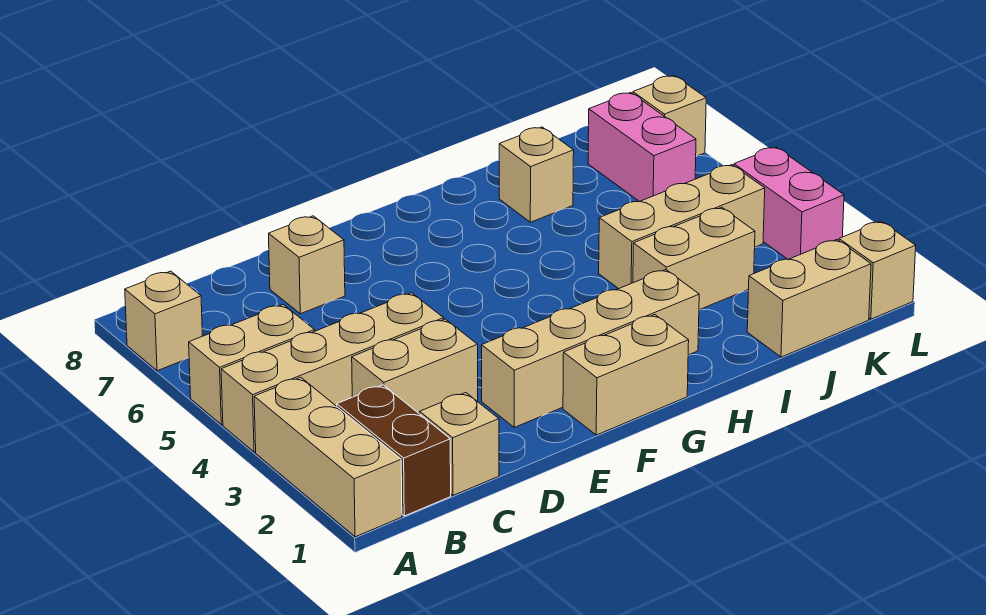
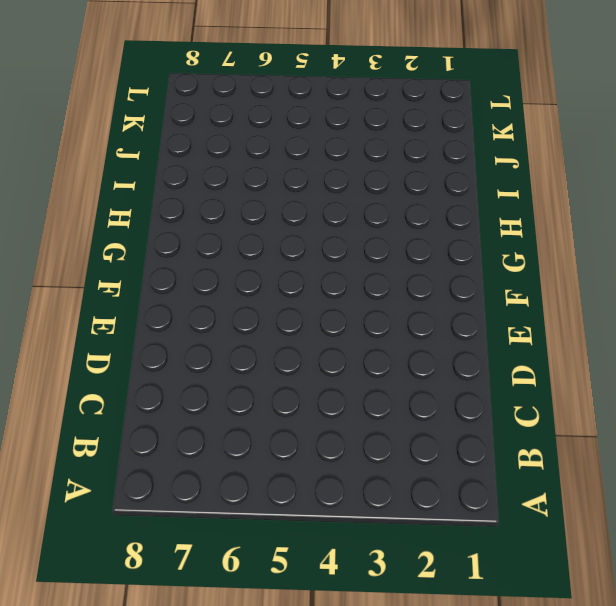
none -> tan 1x3 brick [254,377,402,537]
none -> tan 1x4 brick [221,293,444,452]
none -> tan 1x2 brick [189,305,315,425]

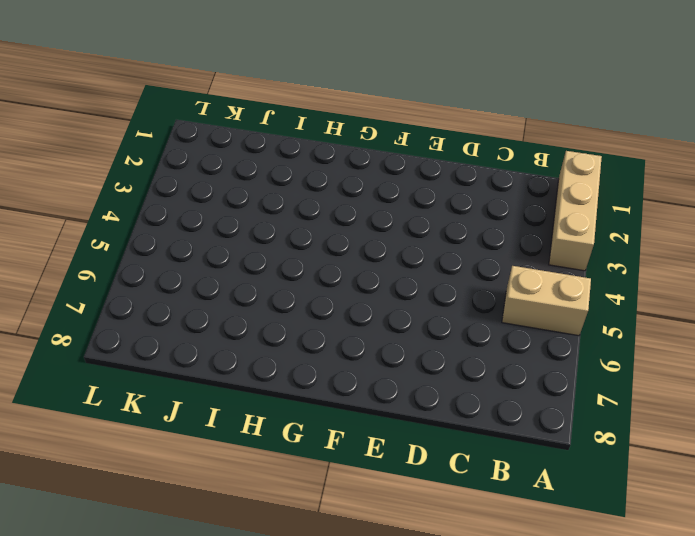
none -> tan 1x4 brick [221,293,444,452]
none -> tan 1x1 brick [125,271,202,371]
none -> brown 1x2 brick [337,385,451,516]

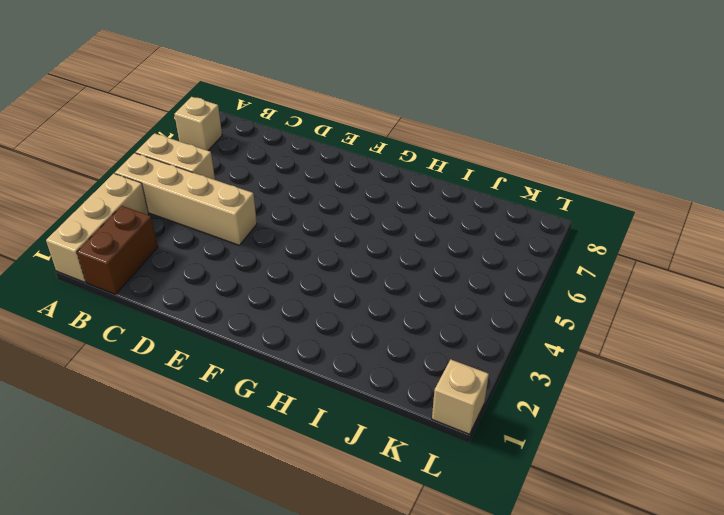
none -> tan 1x1 brick [420,392,499,495]
none -> tan 1x2 brick [352,319,478,414]
none -> tan 1x1 brick [269,216,345,314]

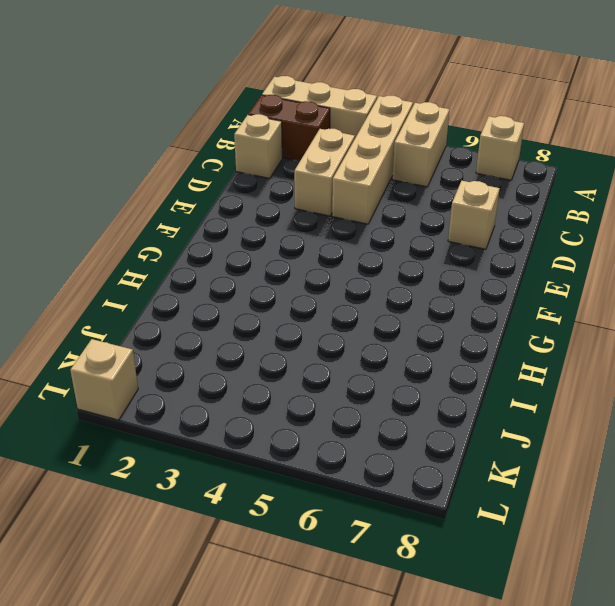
none -> tan 1x4 brick [482,270,699,427]
none -> tan 1x2 brick [563,315,689,435]
none -> tan 1x2 brick [633,207,755,310]

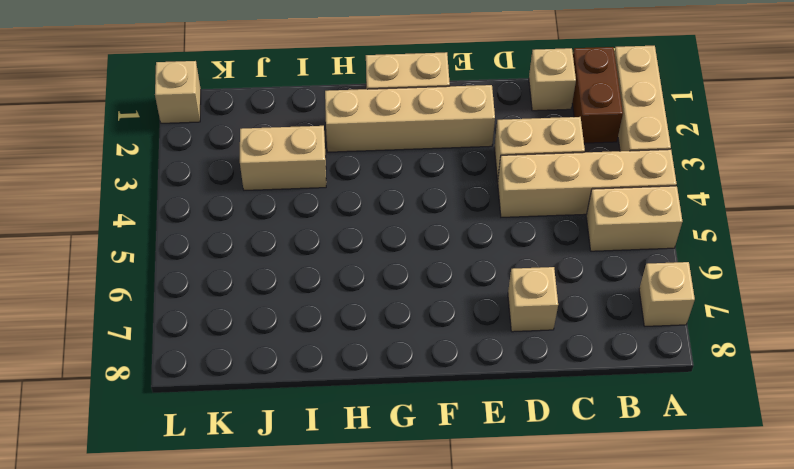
none -> tan 1x3 brick [599,165,765,289]
none -> tan 1x1 brick [499,127,574,222]
none -> tan 1x2 brick [747,240,871,357]

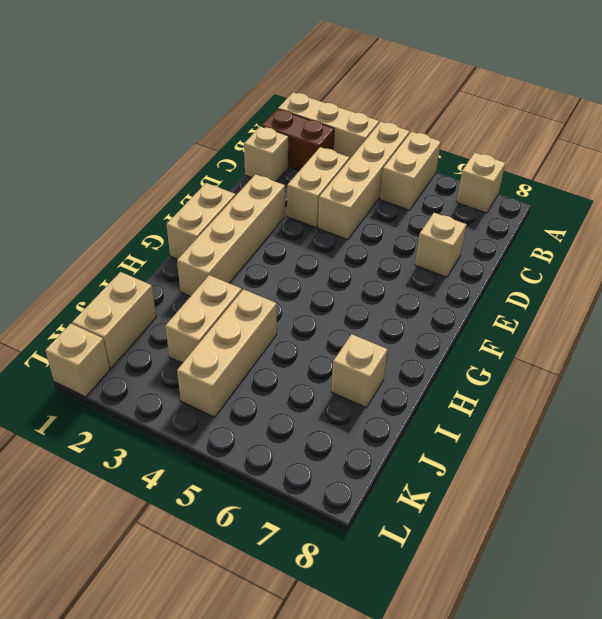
none -> pink 1x2 brick [588,93,696,202]
none -> pink 1x2 brick [734,147,844,260]
none -> tan 1x1 brick [633,76,706,156]

